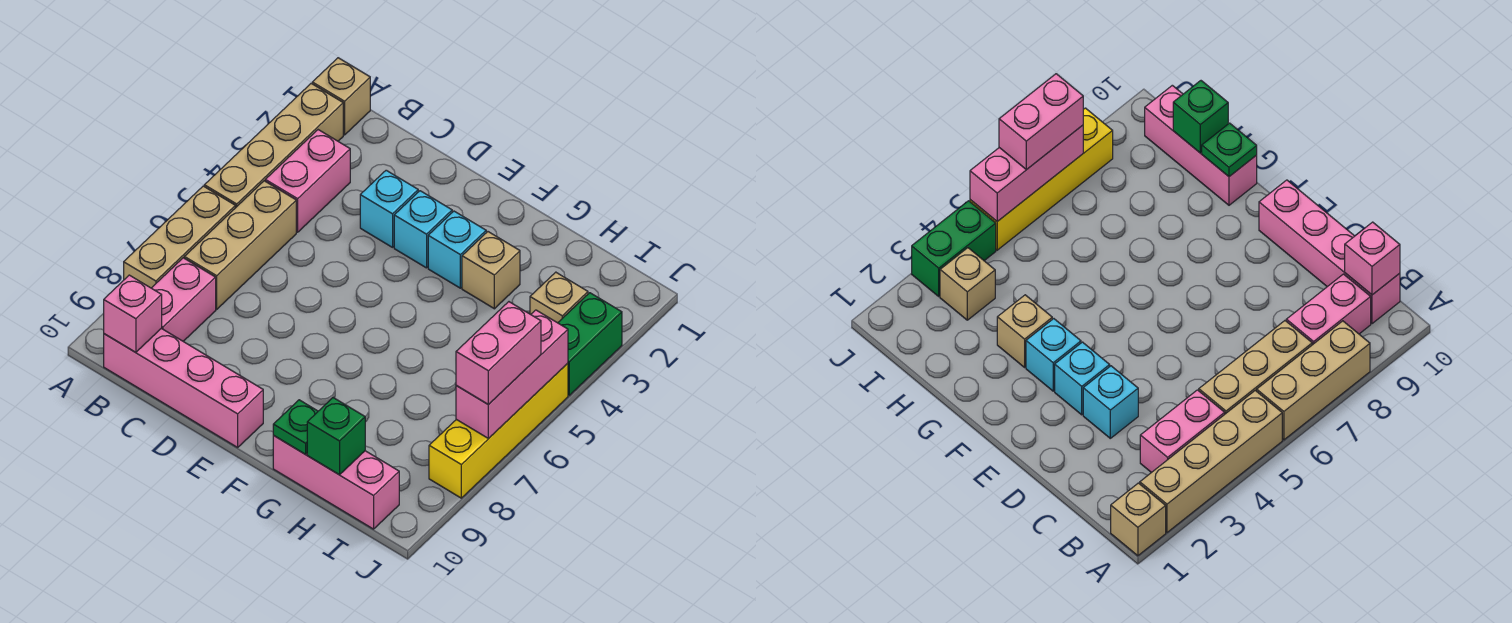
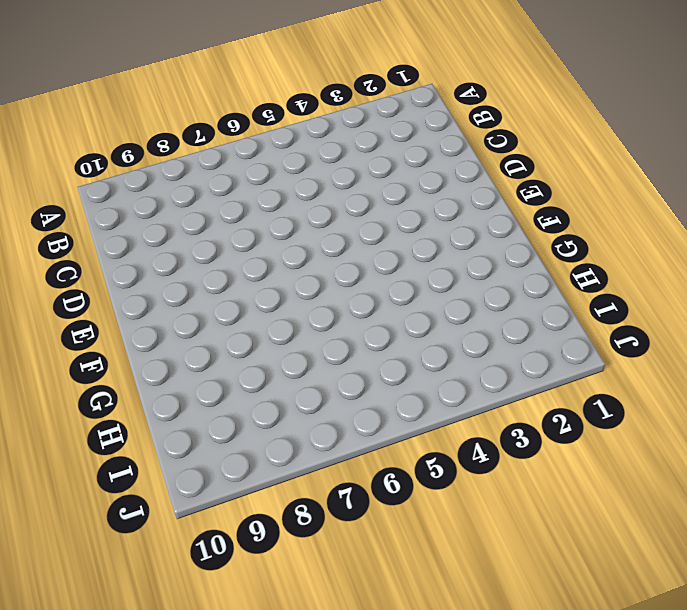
none -> tan 1x1 brick [312,58,370,135]
none -> tan 1x4 brick [204,84,343,208]
none -> tan 1x3 brick [124,186,235,288]

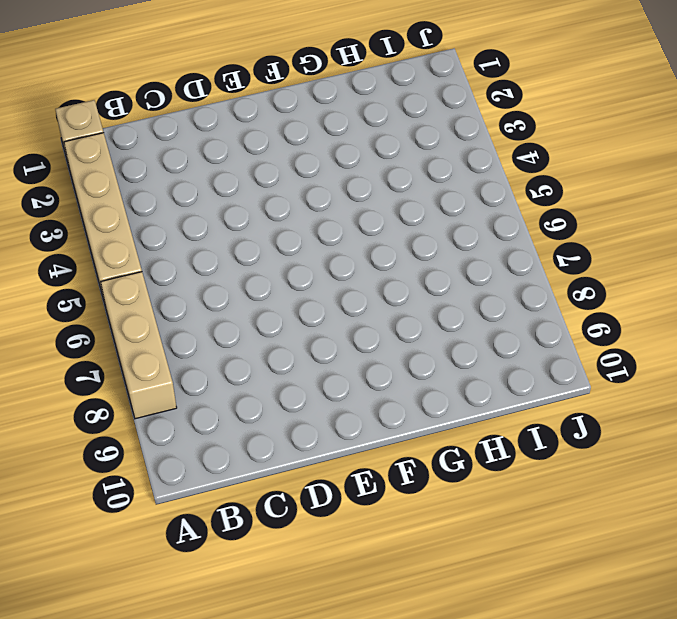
none -> pink 1x2 brick [265,130,350,232]
none -> tan 1x3 brick [184,181,296,309]
none -> pink 1x2 brick [152,258,216,341]

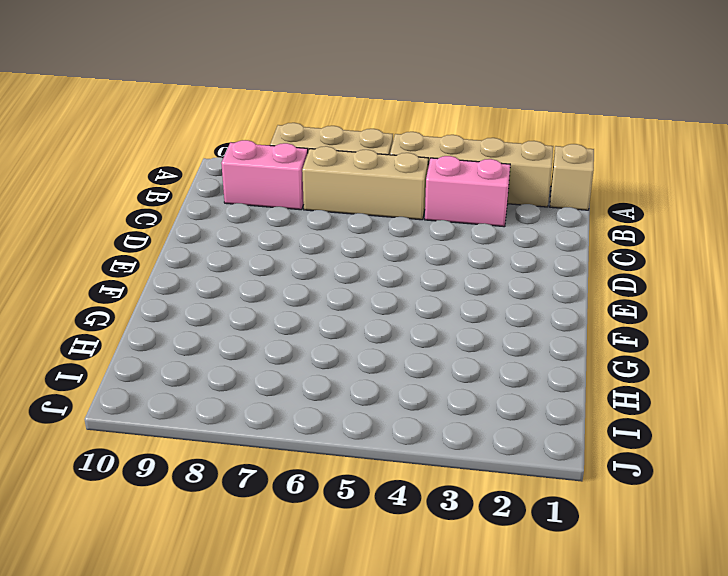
none -> pink 1x4 brick [104,328,263,447]
none -> cyan 1x1 brick [360,170,418,247]
none -> cyan 1x1 brick [394,191,452,268]

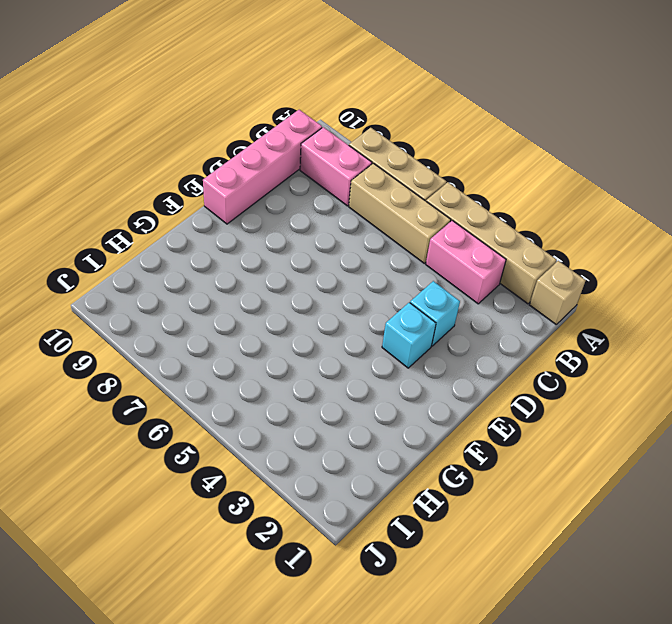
none -> cyan 1x1 brick [428,211,486,288]
none -> tan 1x1 brick [462,232,520,309]
none -> pink 1x3 brick [273,436,399,529]

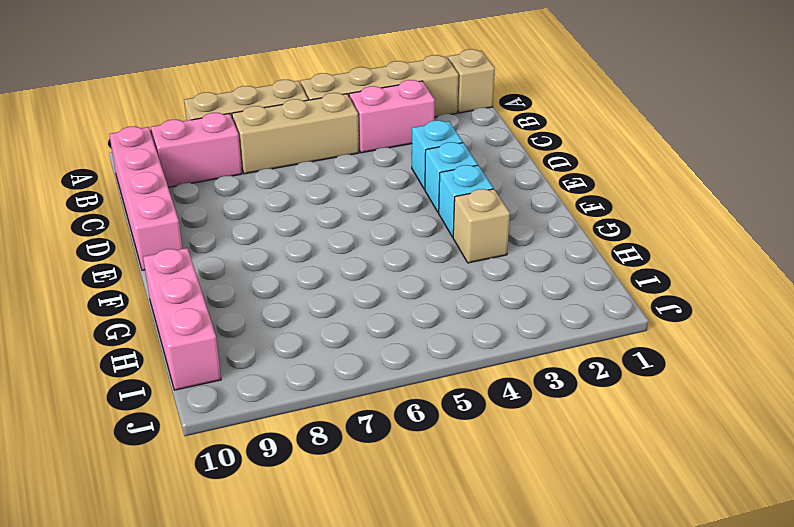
none -> tan 1x1 brick [530,272,588,323]
none -> green 1x2 brick [558,293,622,395]
none -> yellow 1x4 brick [429,363,568,498]

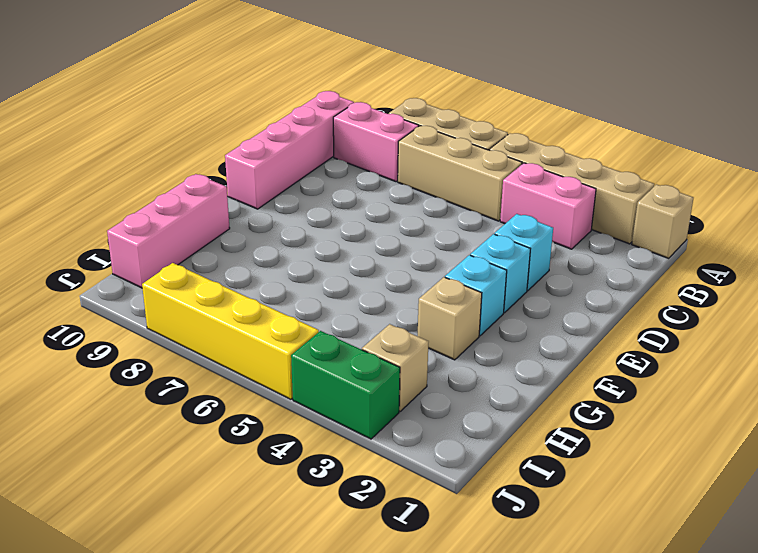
none -> pink 1x1 brick [104,275,162,352]
none -> green 1x1 plate [273,400,318,454]
none -> green 1x1 brick [307,398,365,475]

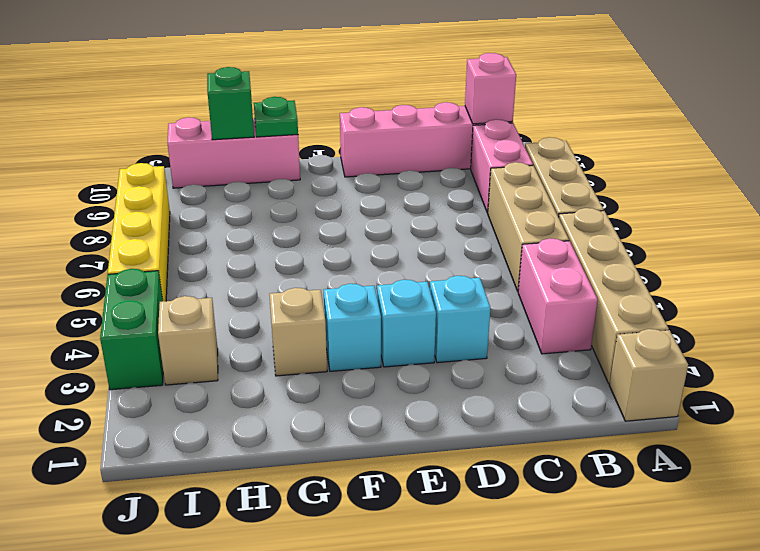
none -> pink 1x3 brick [456,310,568,439]
none -> pink 1x2 brick [456,302,541,405]

